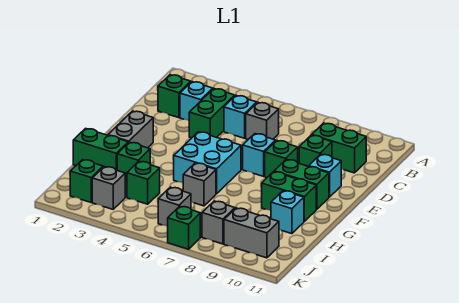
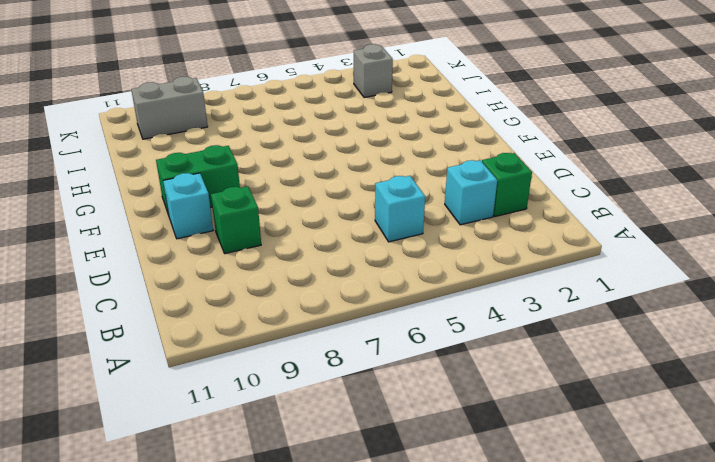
none -> green 1x2 brick [189,89,235,138]
none -> grey 1x1 brick [246,102,279,139]
none -> green 1x2 brick [312,123,366,173]

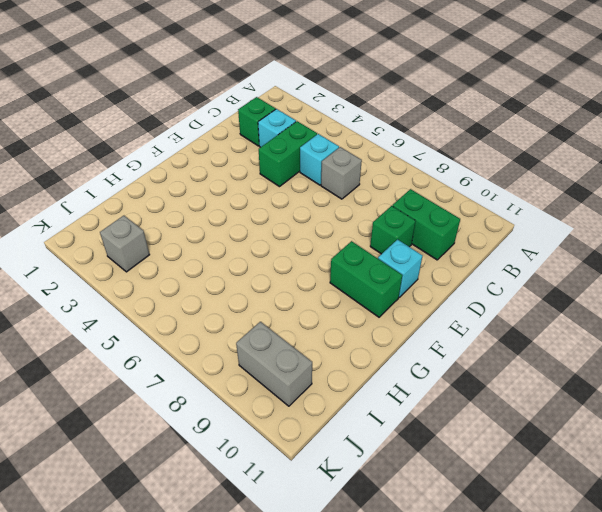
none -> cyan 1x1 brick [243,134,276,176]
none -> green 1x1 brick [265,140,298,178]
none -> grey 1x2 brick [108,111,153,148]

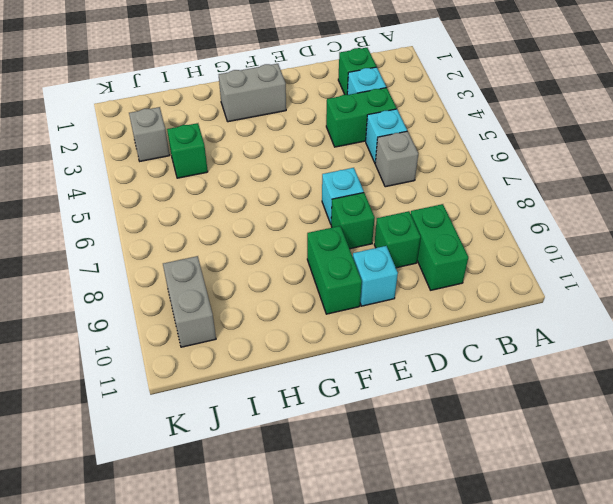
none -> cyan 2x2 brick [174,132,241,194]
none -> green 1x2 brick [262,172,316,221]
none -> green 1x2 brick [73,129,128,170]

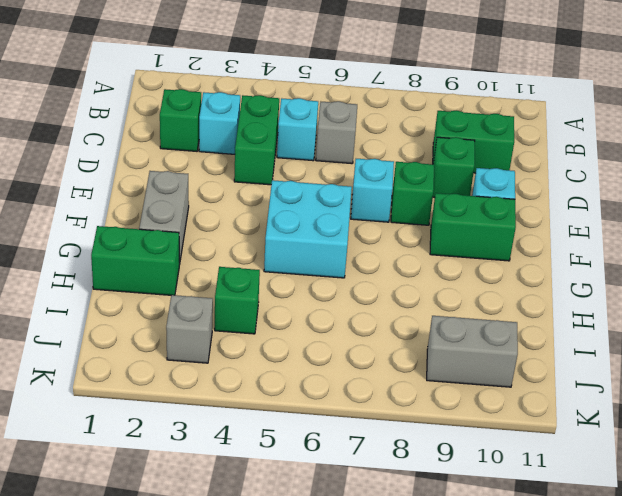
none -> green 1x2 brick [262,172,316,221]
none -> green 1x1 brick [117,142,150,181]
none -> grey 1x1 brick [183,163,216,206]

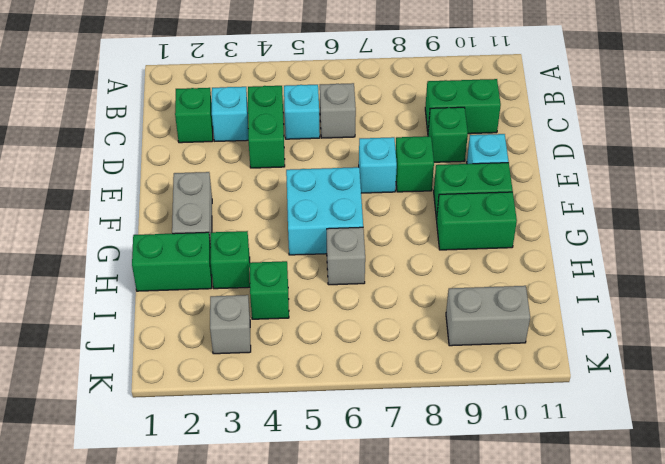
none -> cyan 1x1 brick [271,191,304,234]
none -> green 1x1 brick [70,160,103,202]
none -> grey 1x1 brick [158,187,191,226]

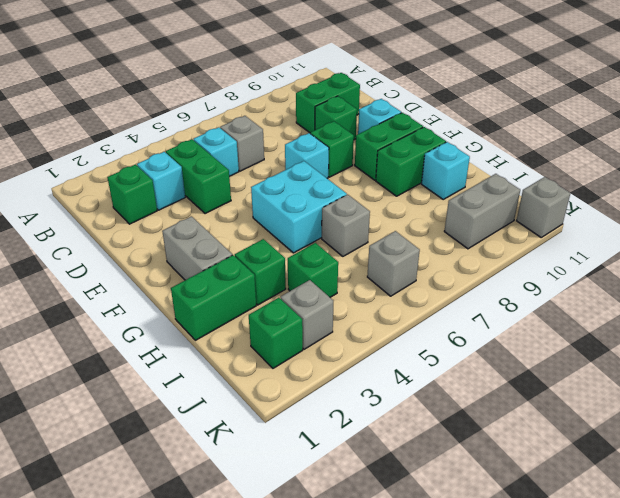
grey 1x1 brick [517,177,570,237] -> grey 1x1 brick moved to [202,201,235,244]
none -> green 1x1 brick [168,206,200,249]

